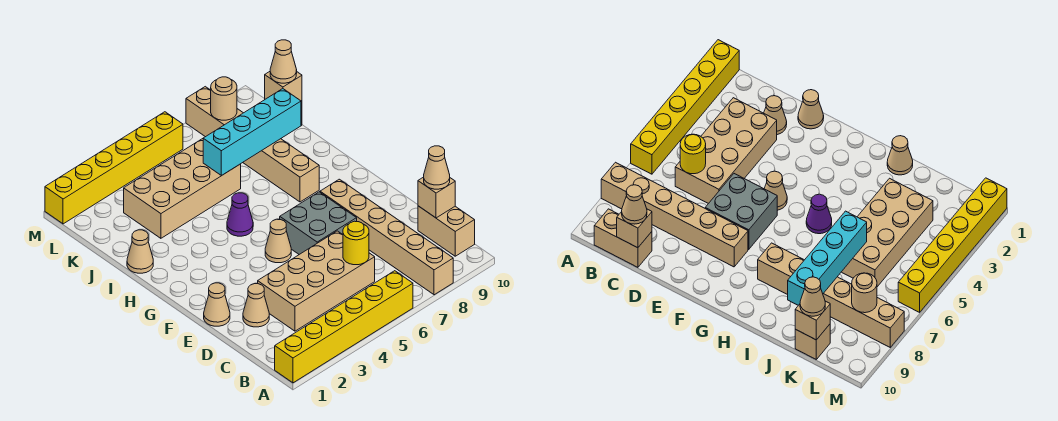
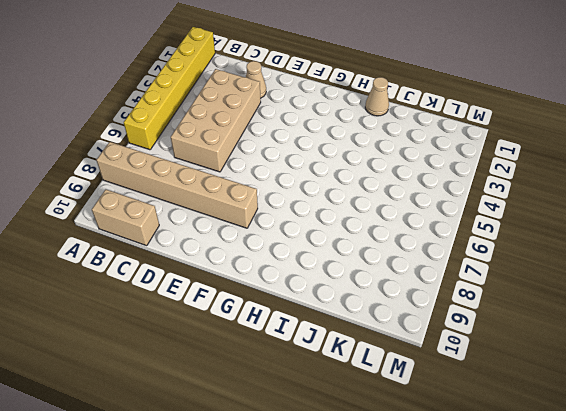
none -> tan 1x1 cone [204,283,230,326]
none -> grey 2x2 brick [280,192,357,254]
none -> tan 1x1 cone [265,219,291,263]

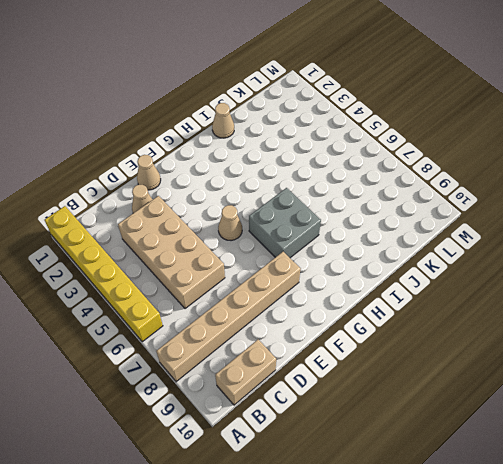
grey 2x2 brick [249,188,321,258] -> grey 2x2 brick moved to [280,192,357,254]
none -> purple 1x1 cone [227,193,253,236]
none -> tan 1x6 brick [186,87,319,202]
none -> tan 2x4 brick [124,139,241,238]

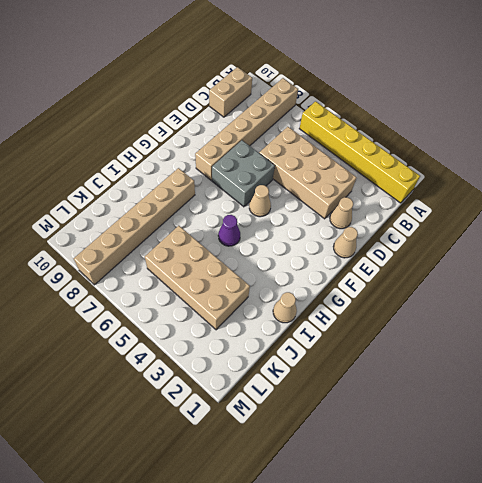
none -> tan 1x1 brick [795,324,830,359]
none -> yellow 1x6 brick [45,112,183,224]
none -> yellow 1x1 round brick [343,221,369,265]

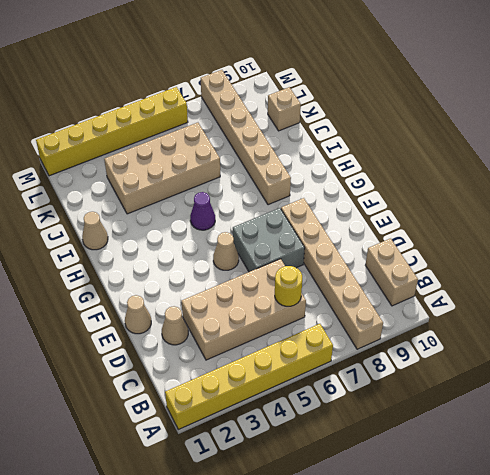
none -> tan 1x1 brick [418,177,455,218]
none -> cyan 1x4 brick [203,89,301,176]
none -> tan 1x1 brick [265,72,302,101]

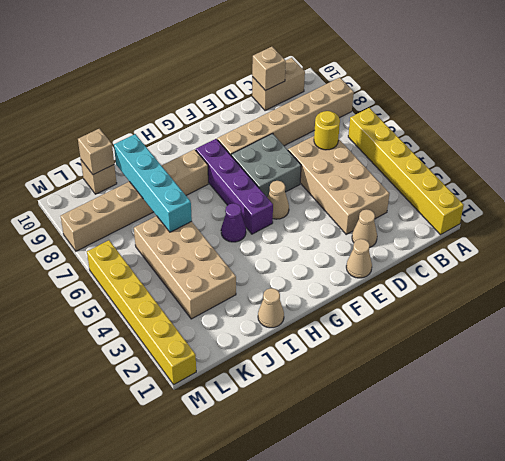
purple 1x4 brick [196,139,273,234] -> none
none -> tan 1x1 round brick [211,77,237,120]
none -> tan 1x1 cone [424,146,450,189]
none -> tan 1x1 cone [270,40,297,83]

